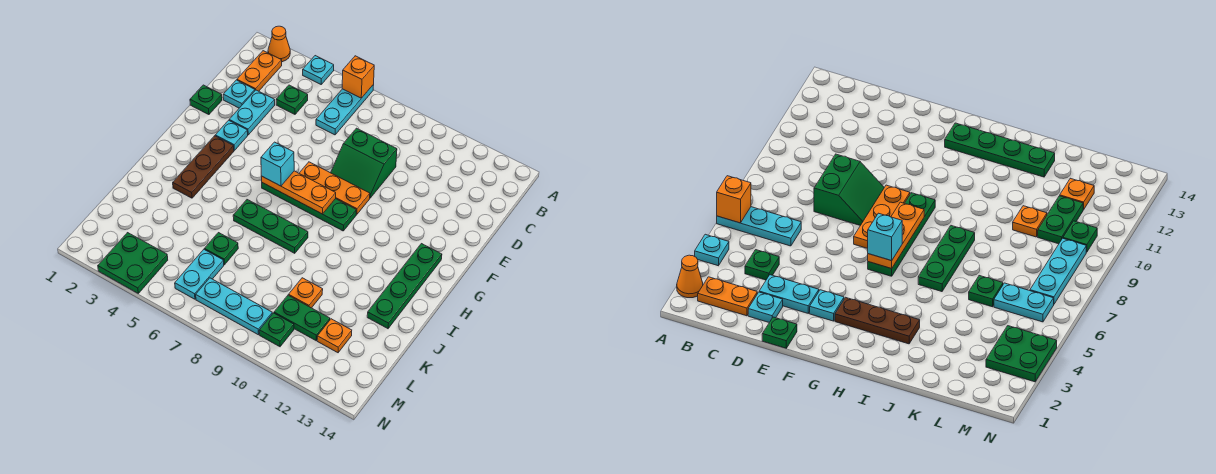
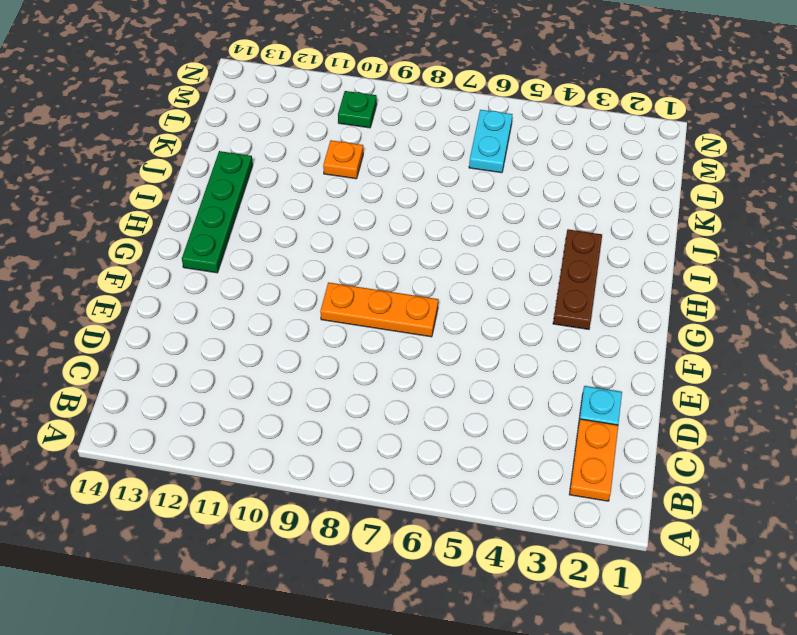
none -> orange 1x1 cone [268,26,290,62]
none -> cyan 1x1 plate [303,56,334,84]
none -> cyan 1x3 plate [316,84,374,135]

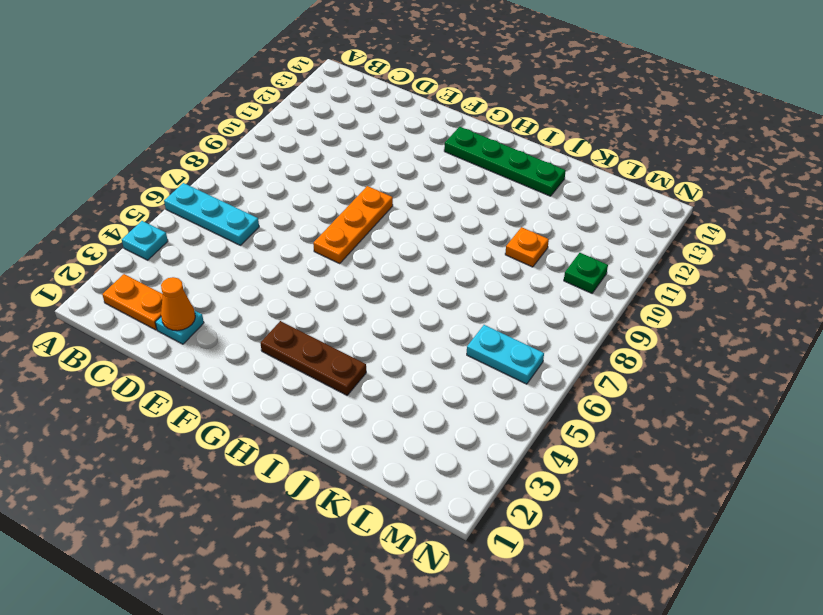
orange 1x1 cone [161,277,195,331] -> orange 1x1 cone moved to [268,26,290,62]
none -> green 1x1 plate [276,85,308,114]
none -> cyan 1x2 plate [229,90,275,135]
none -> green 2x2 slope [331,128,397,198]

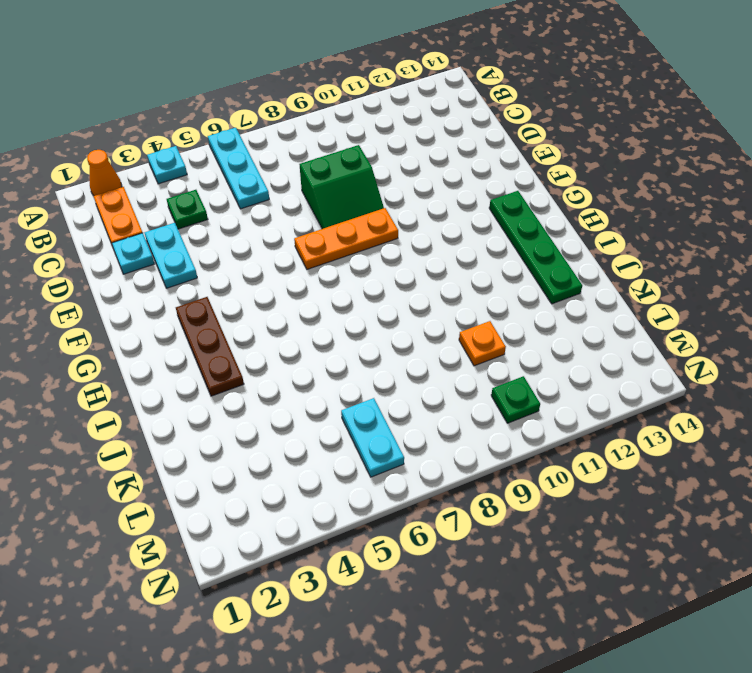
none -> green 1x1 plate [190,85,222,115]
none -> cyan 1x1 plate [215,120,248,150]
none -> green 1x4 plate [262,183,356,231]

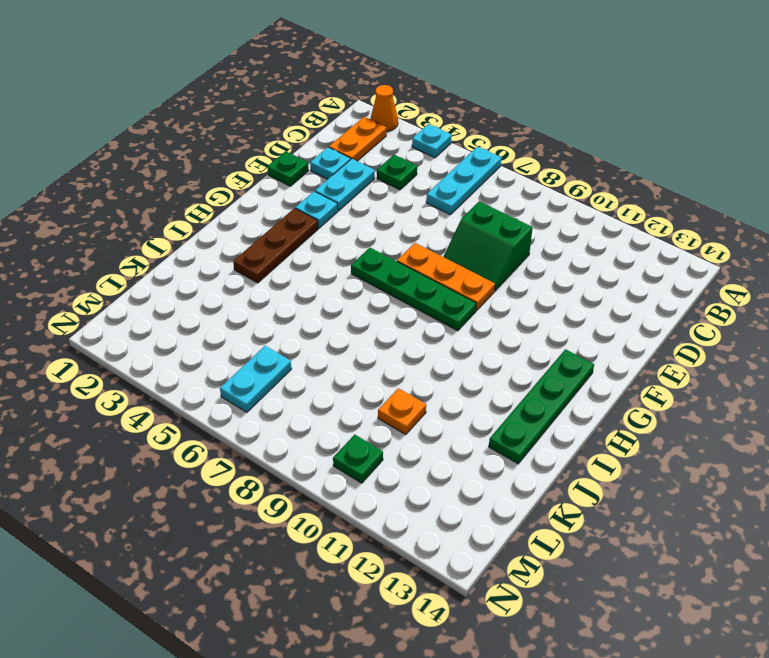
none -> green 1x3 plate [233,200,308,253]
none -> green 1x1 plate [205,233,238,265]
none -> green 1x2 plate [274,295,330,341]

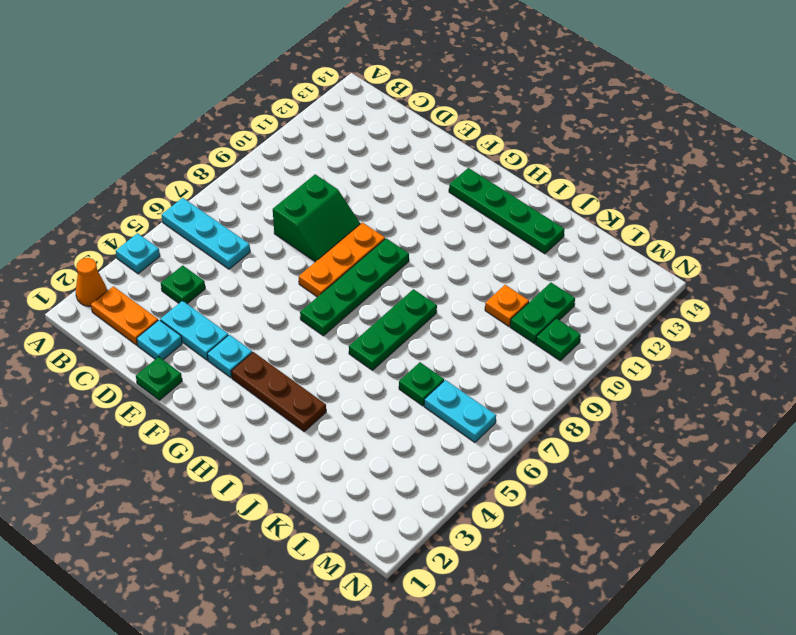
none -> orange 1x1 plate [317,319,352,353]
none -> green 2x2 plate [98,233,168,293]
none -> cyan 1x3 plate [196,278,272,335]

